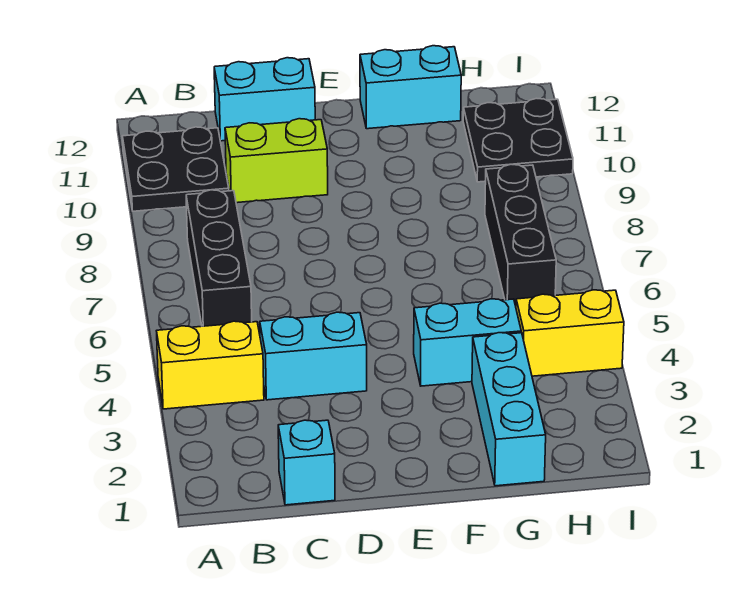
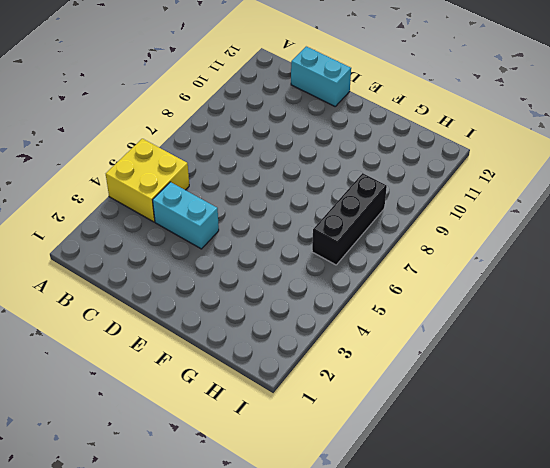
yellow 2x2 brick [106,139,189,222] -> yellow 1x2 brick [157,321,264,409]
none -> black 2x2 plate [122,127,229,211]
none -> black 1x3 brick [186,190,252,326]
none -> cyan 1x1 brick [278,420,335,505]

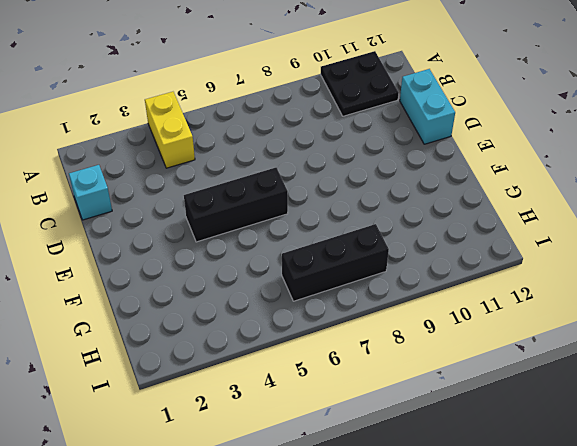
black 1x3 brick [184,168,288,242] -> black 1x3 brick moved to [186,190,252,326]
none -> cyan 1x2 brick [260,312,367,400]
none -> lime 1x2 brick [225,119,328,203]
none -> cyan 1x2 brick [414,299,521,386]

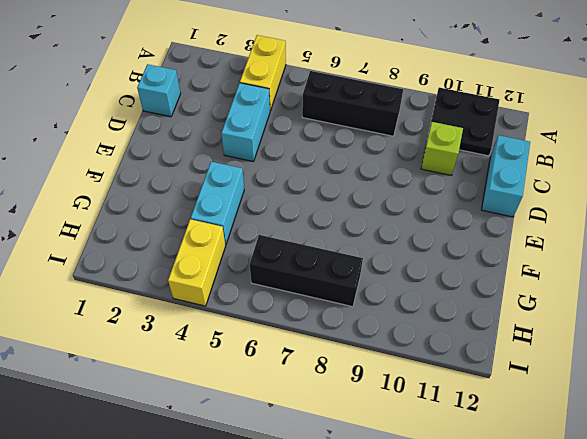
lime 1x1 brick [421,122,463,175] -> lime 1x2 brick [225,119,328,203]
none -> cyan 1x2 brick [360,46,461,129]
none -> cyan 1x3 brick [472,333,546,486]
none -> black 2x2 plate [463,98,573,182]

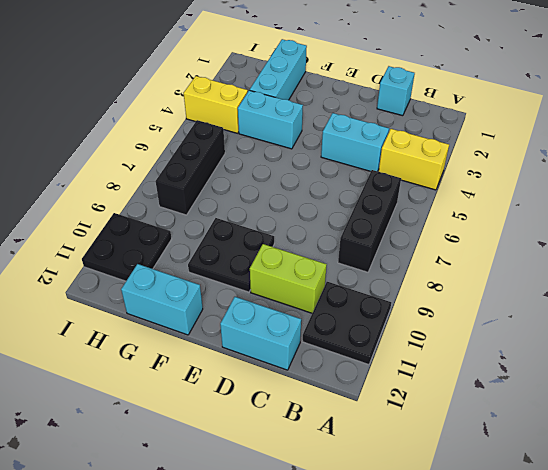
black 2x2 plate [188,218,274,292] -> none

